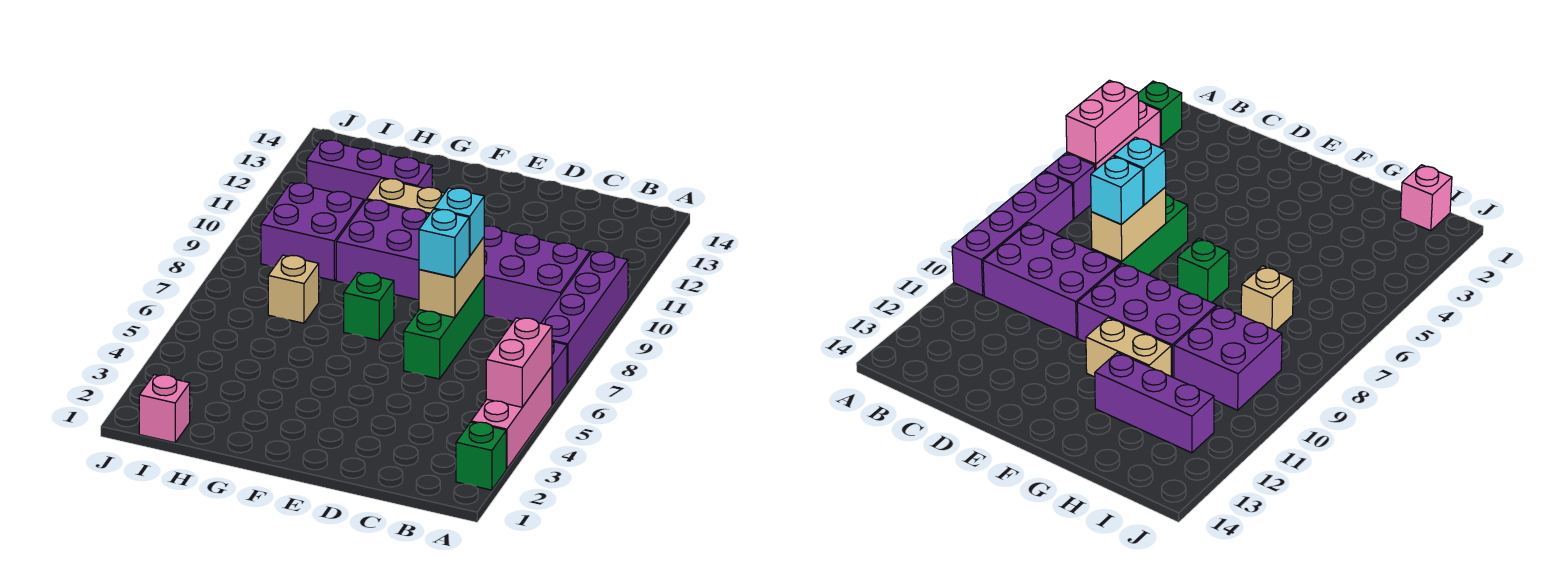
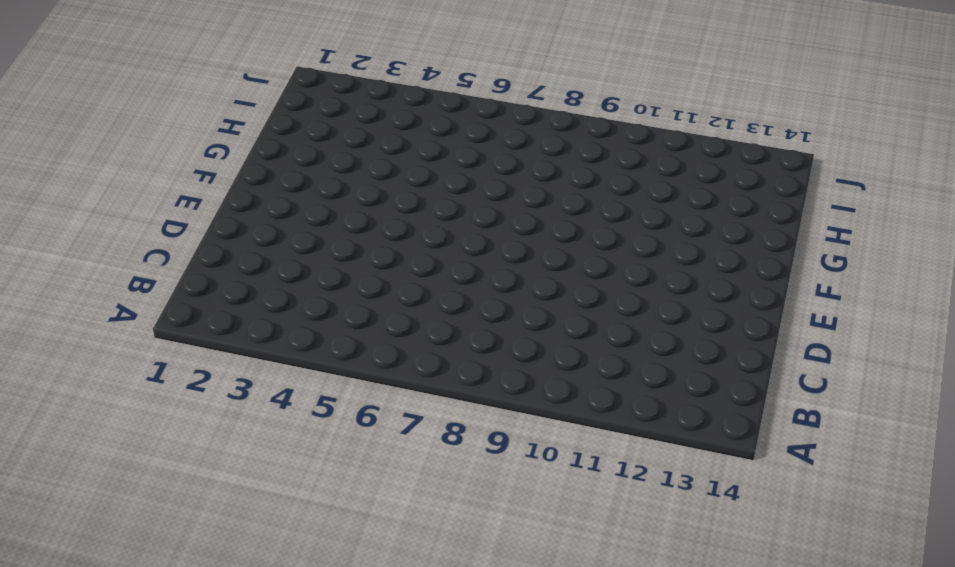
none -> green 1x1 brick [456,422,506,490]
none -> pink 1x3 brick [471,367,552,469]
none -> purple 1x1 brick [552,341,567,405]

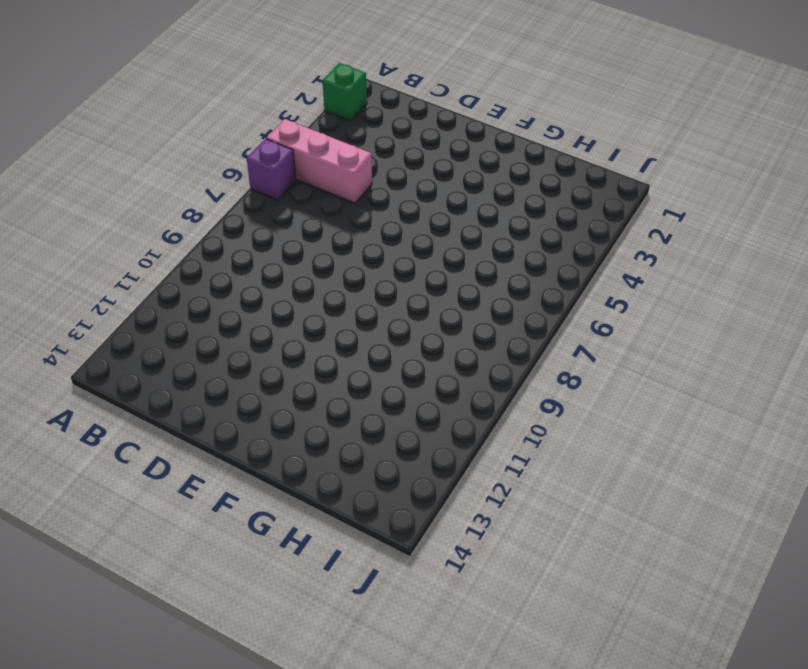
pink 1x3 brick [266,119,372,203] -> pink 1x3 brick turned to [471,367,552,469]
none -> purple 1x4 brick [541,251,628,384]
none -> purple 2x3 brick [484,226,590,323]
none -> green 1x3 brick [404,277,484,379]

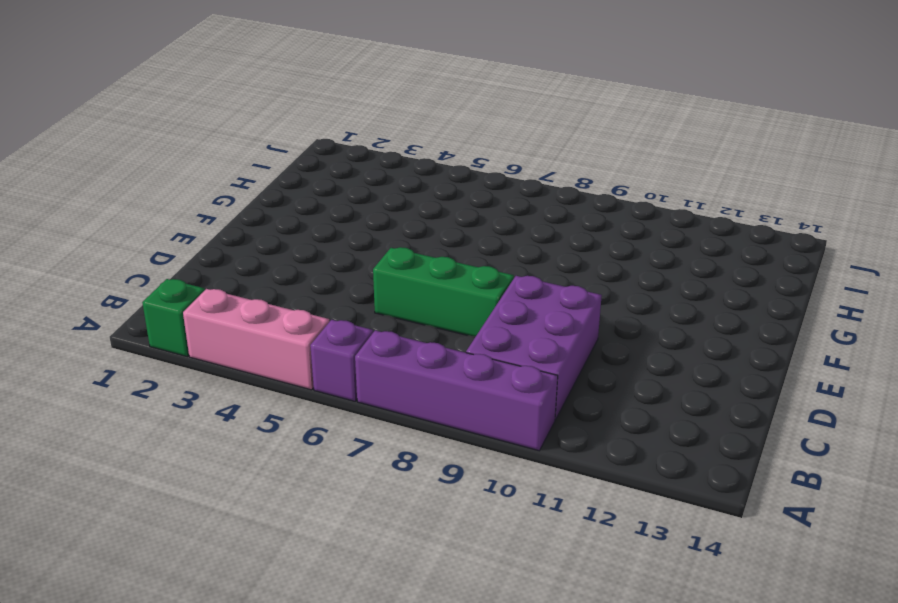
none -> purple 2x3 brick [336,200,430,300]
none -> green 1x1 brick [344,272,394,340]
none -> tan 1x2 brick [367,178,445,214]

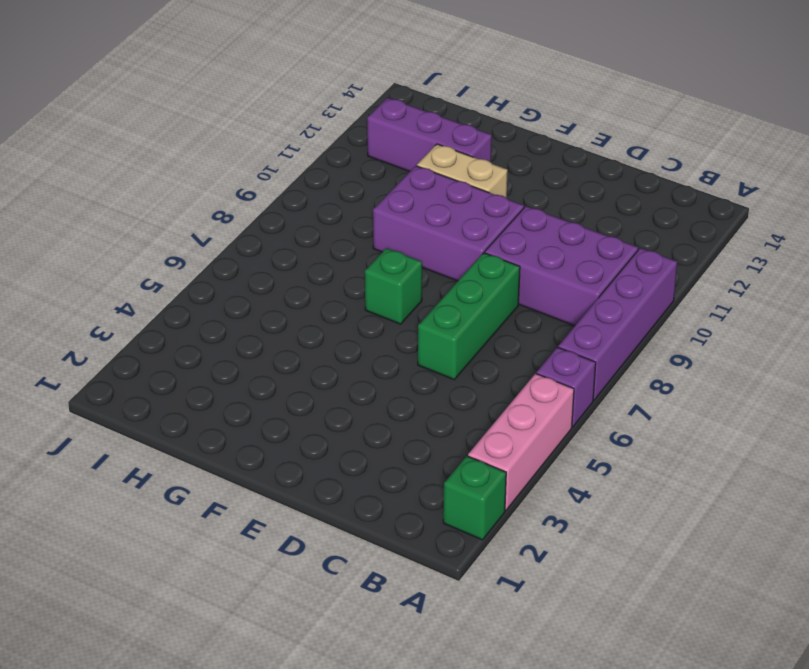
none -> tan 1x1 brick [268,255,319,323]
none -> purple 2x2 brick [261,183,364,281]
none -> pink 1x1 brick [139,375,190,443]

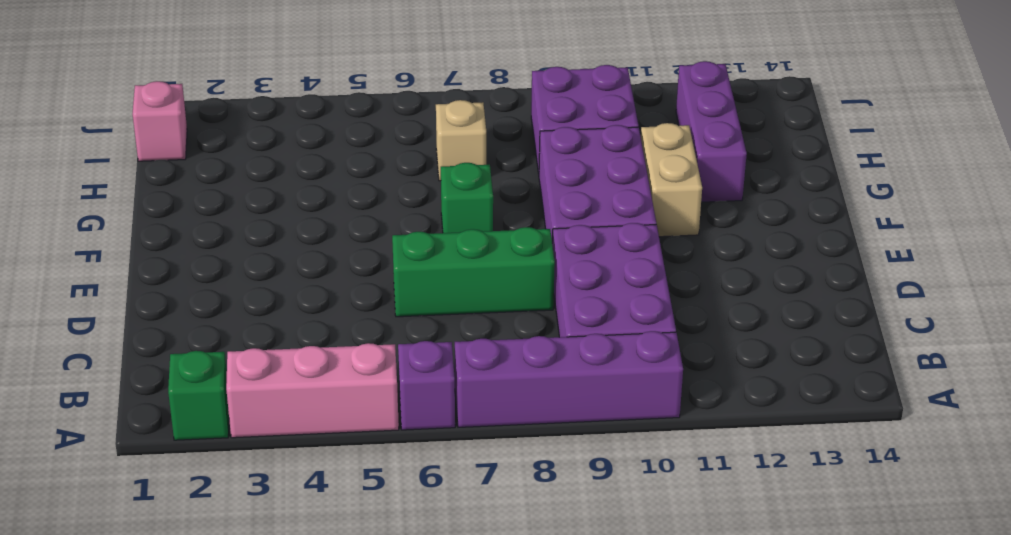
none -> pink 1x2 brick [486,318,552,407]
none -> tan 1x2 brick [419,237,484,318]
none -> cyan 1x1 brick [419,209,469,277]

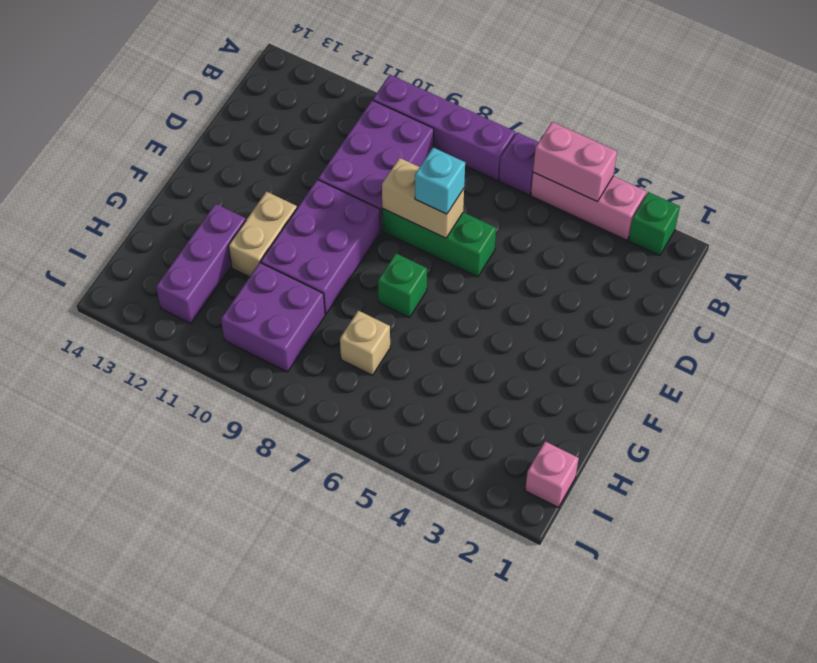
none -> cyan 1x1 brick [434,188,484,256]

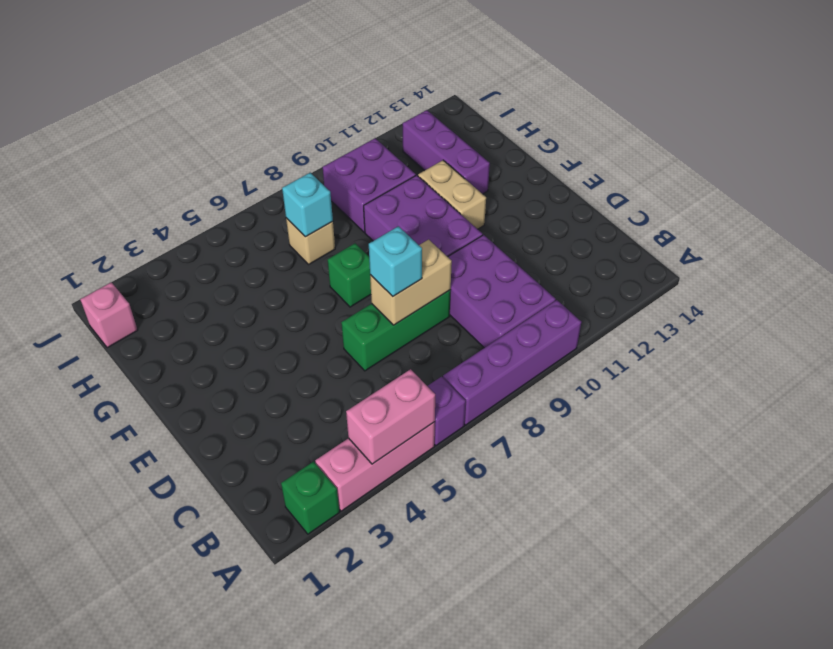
cyan 1x1 brick [282,173,333,237] -> cyan 1x1 brick moved to [434,188,484,256]

